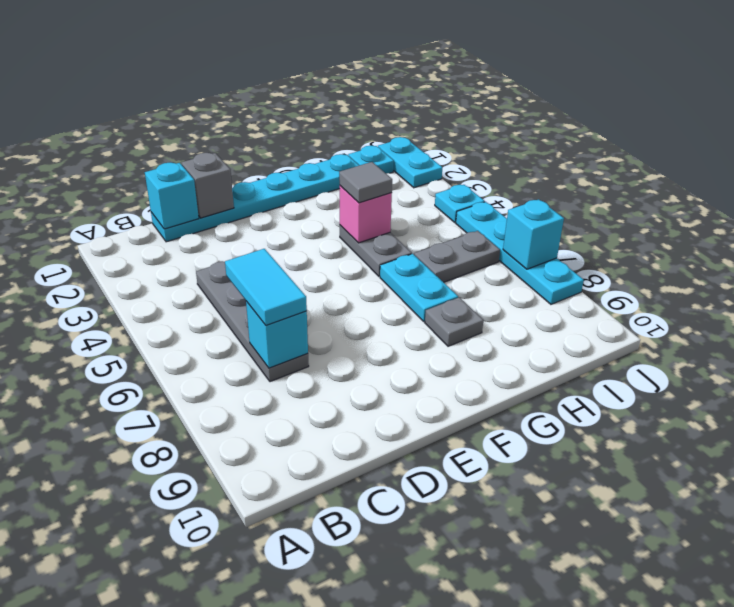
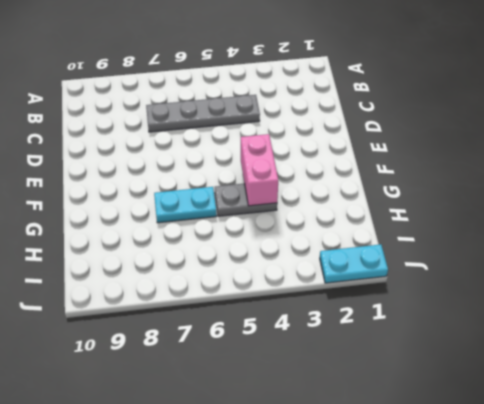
pink 1x2 brick [241,134,278,206] -> pink 1x1 brick [340,186,392,243]
none -> cyan 1x6 plate [151,154,359,242]
none -> grey 1x1 plate [425,297,483,346]
none -> grey 1x2 plate [414,231,500,282]

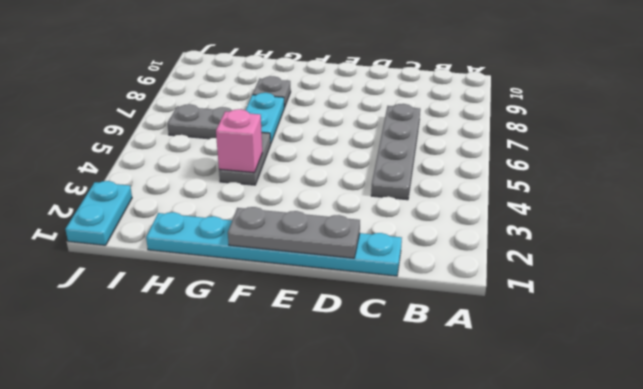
grey 1x3 plate [228,207,360,258] -> grey 1x1 brick [181,153,234,218]
none -> cyan 1x1 plate [348,146,394,174]
none -> cyan 1x1 plate [435,185,485,223]
none -> cyan 1x4 plate [456,202,584,304]

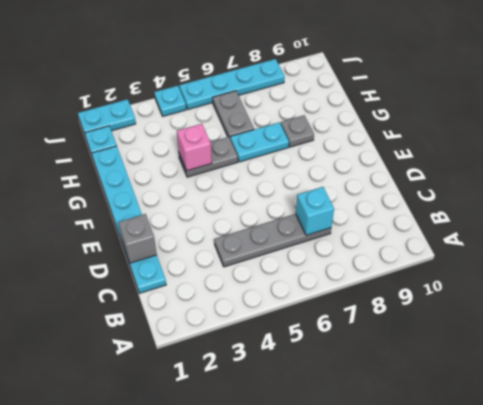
none -> cyan 1x1 brick [145,163,199,229]
none -> cyan 1x1 brick [503,199,564,269]
none -> cyan 1x2 tile [225,249,307,325]

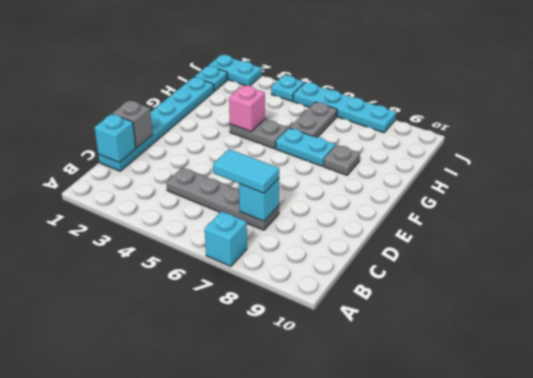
cyan 1x1 brick [205,211,247,267] -> cyan 1x1 brick moved to [503,199,564,269]
none -> grey 1x1 tile [339,162,392,203]

